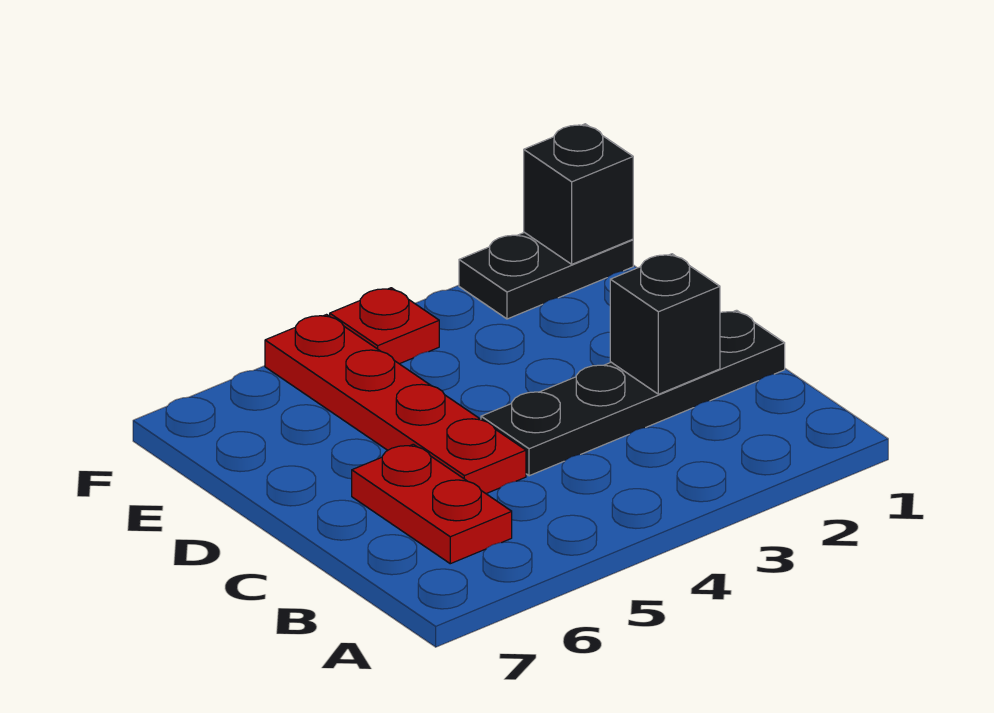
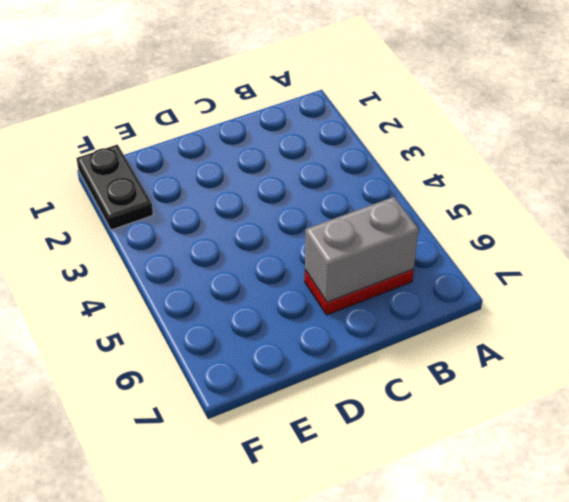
grey 1x2 brick [305,197,418,302] -> none
none -> black 1x4 plate [481,310,785,476]
none -> red 1x4 plate [265,315,526,494]

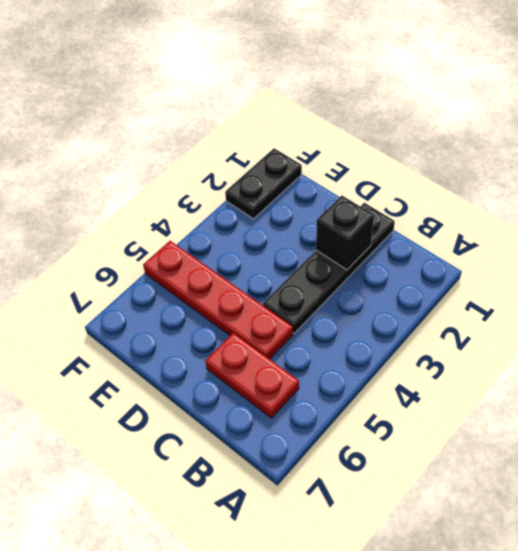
none -> red 1x1 plate [330,288,439,364]
none -> black 1x1 brick [524,124,633,264]

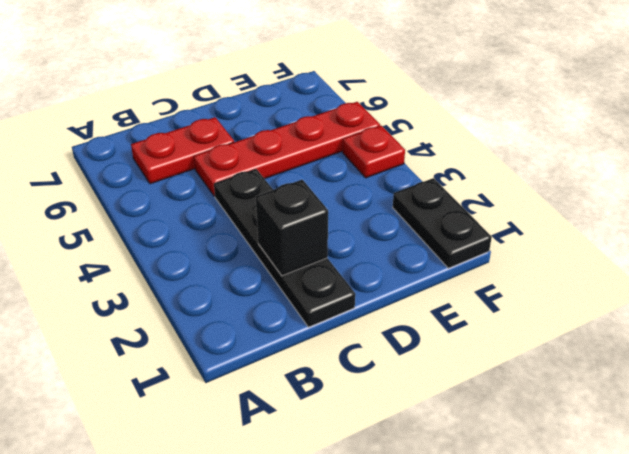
none -> black 1x1 brick [524,124,633,264]

